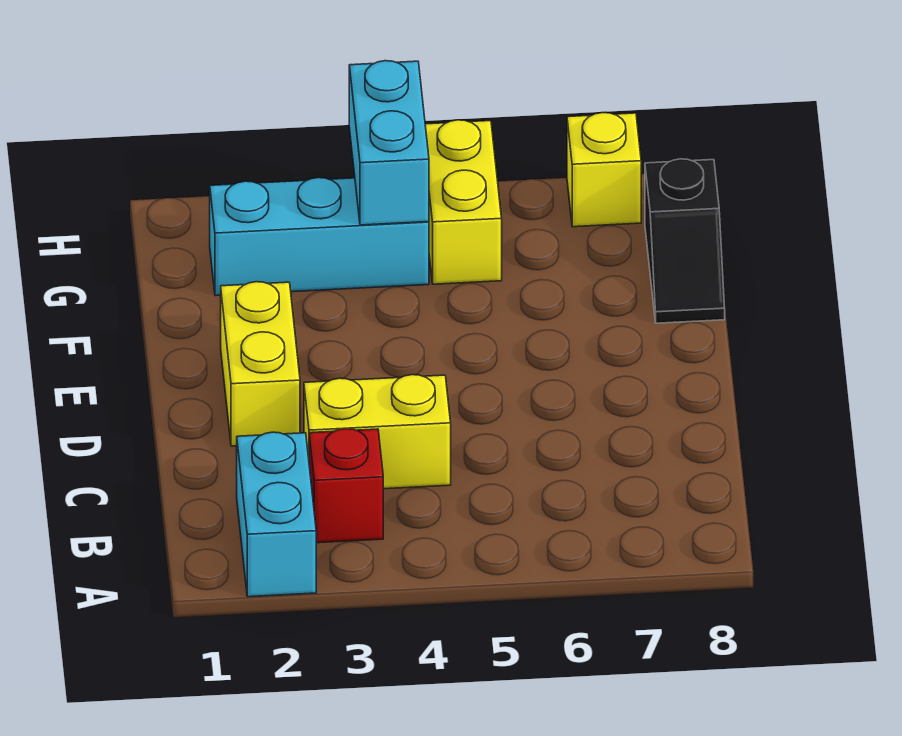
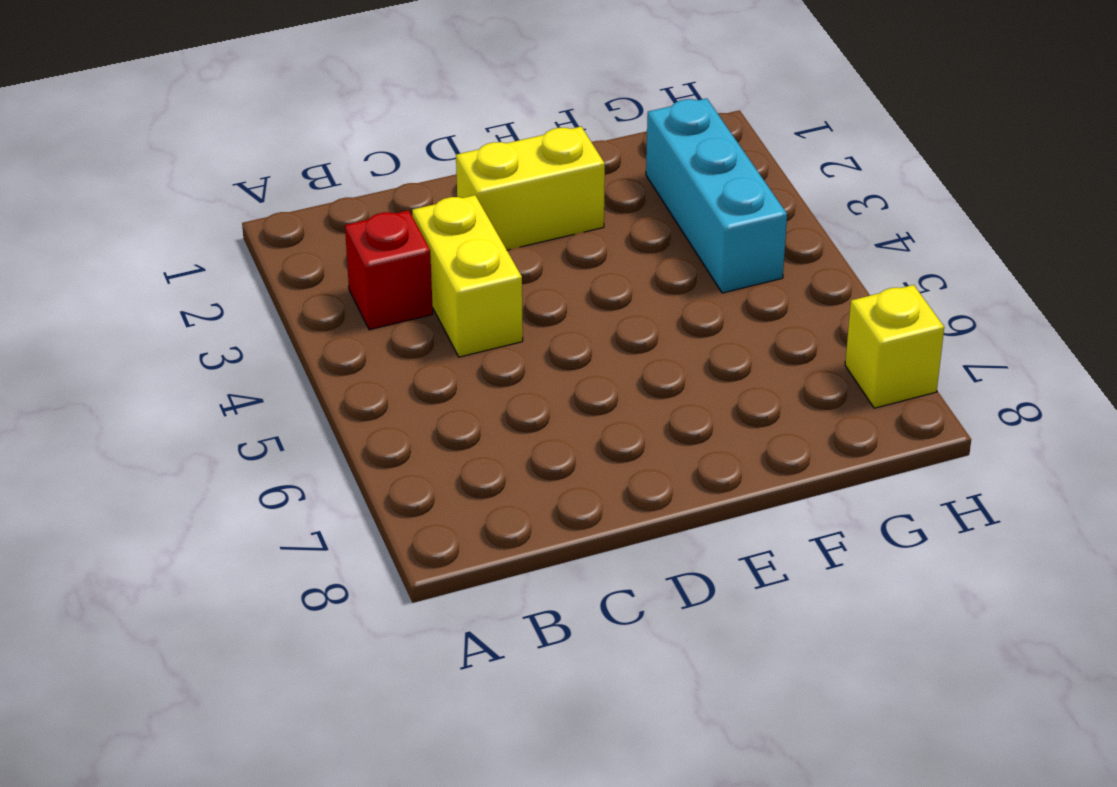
none -> cyan 1x2 brick [237,432,316,597]
none -> black 1x2 slope [645,159,725,323]

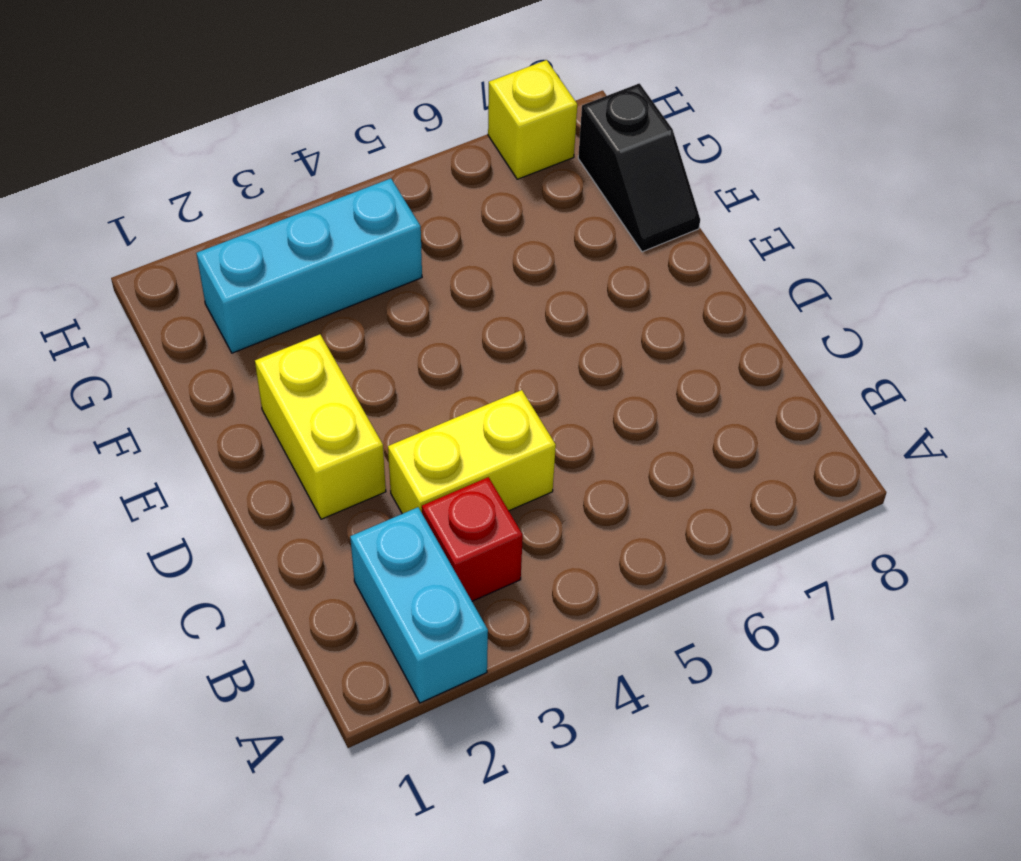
none -> yellow 1x2 brick [425,120,502,284]
none -> cyan 1x2 brick [349,61,429,225]

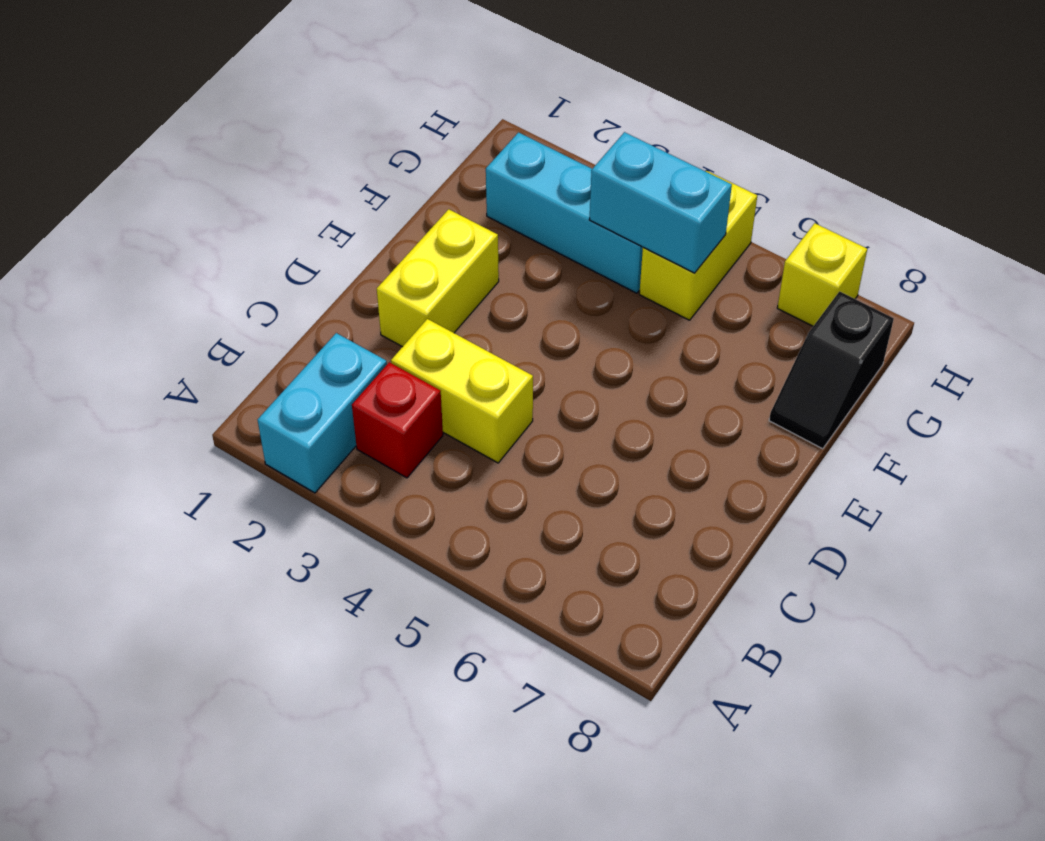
cyan 1x2 brick [589,132,732,273] -> cyan 1x2 brick turned to [349,61,429,225]

